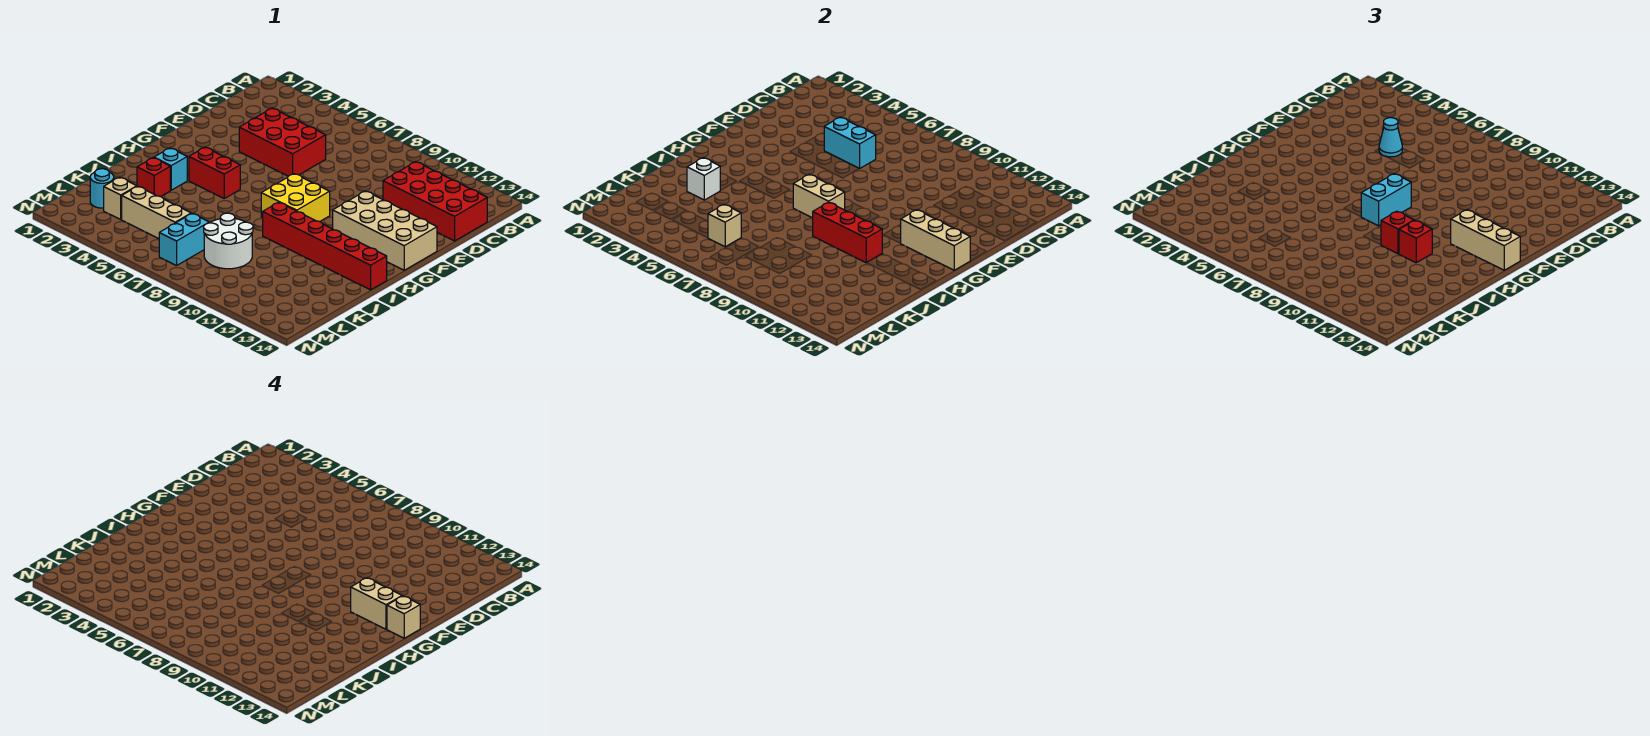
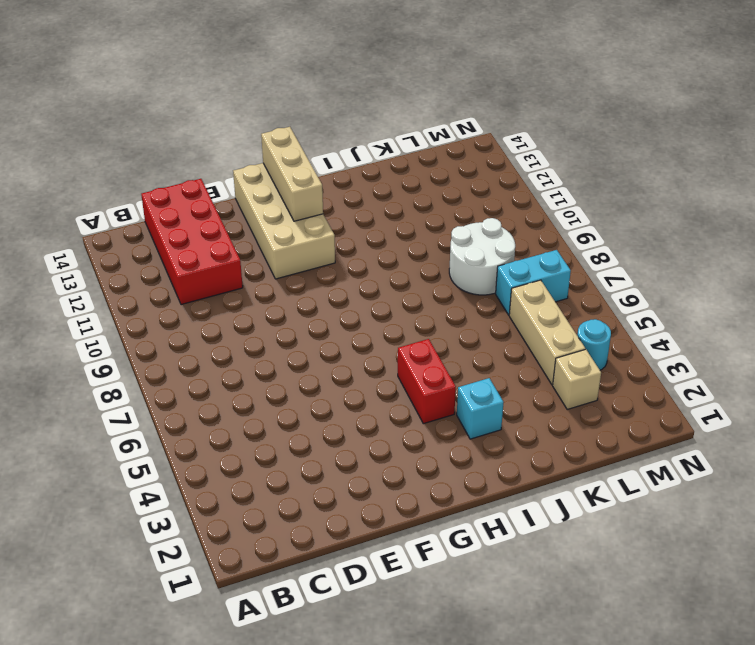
cyan 1x1 round brick [577,319,611,370] -> cyan 1x1 round brick moved to [90,169,114,208]
none -> red 2x3 brick [239,108,326,176]
none -> yellow 2x2 brick [261,174,330,222]
none -> red 1x6 brick [263,202,387,290]

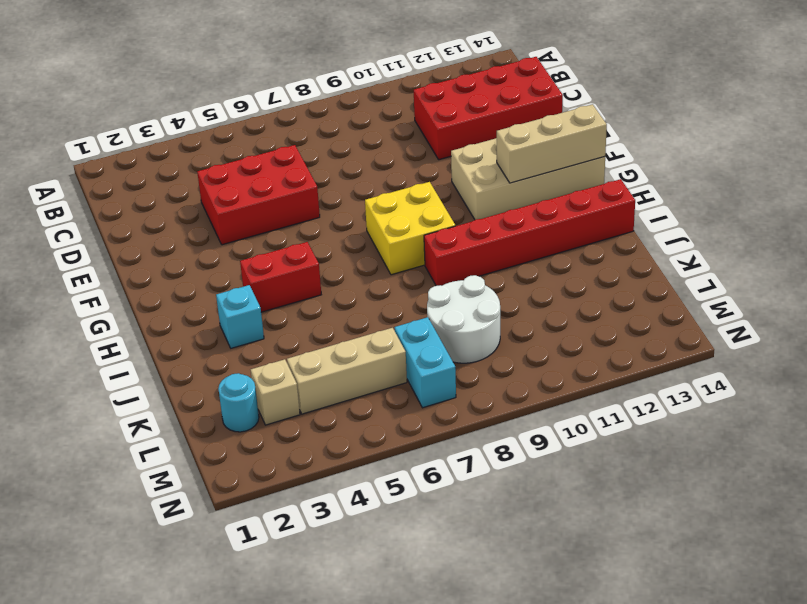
none -> red 1x1 brick [137,158,170,197]
none -> cyan 1x2 brick [824,117,876,169]
none -> tan 1x2 brick [793,174,845,218]

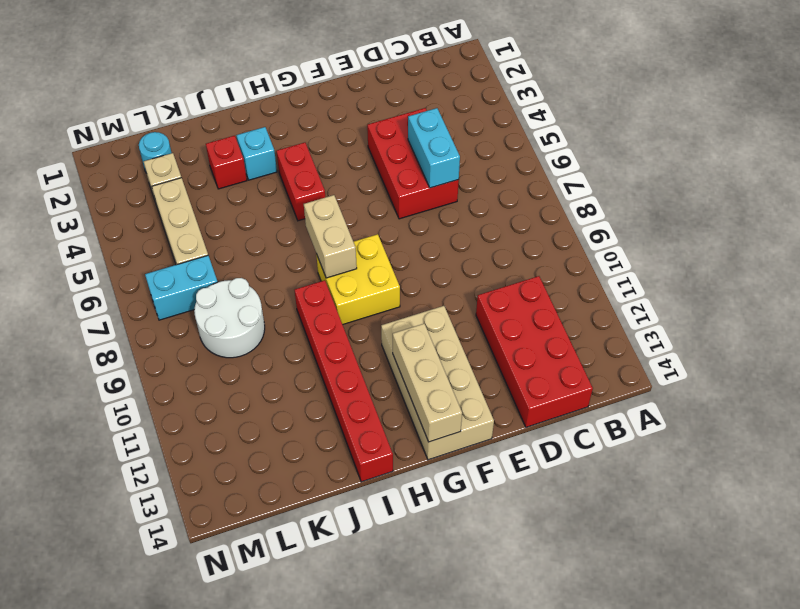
none -> red 1x3 brick [813,202,882,263]
none -> white 1x1 brick [687,158,720,200]
none -> tan 1x1 brick [708,204,741,247]

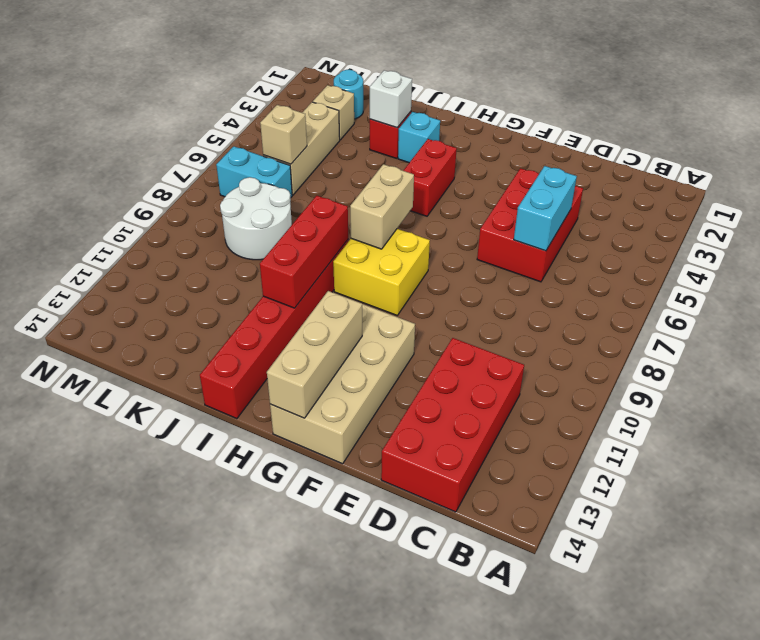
none -> cyan 1x1 cone [1379,118,1402,157]
none -> cyan 1x2 brick [1361,174,1411,226]
none -> tan 1x3 brick [1451,210,1520,270]

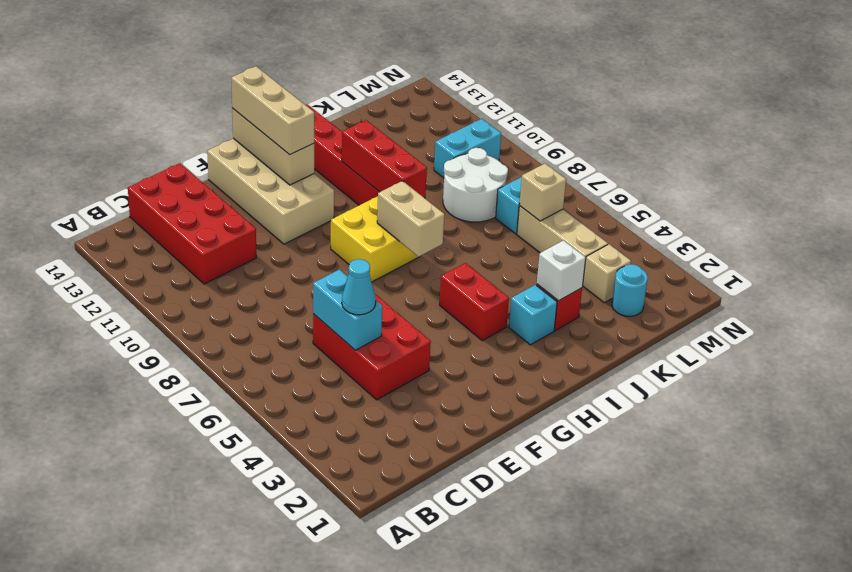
cyan 1x2 brick [434,119,501,178] -> cyan 1x2 brick moved to [1361,174,1411,226]
none -> red 1x1 brick [1381,211,1414,254]
none -> red 1x1 brick [1399,221,1432,263]
none -> tan 1x2 brick [351,578,402,629]

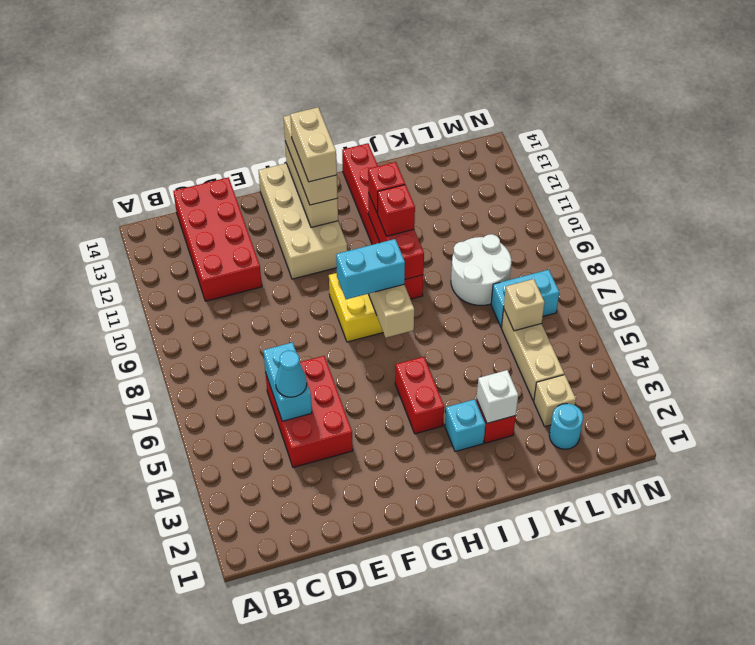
none -> tan 1x1 brick [387,596,420,638]

